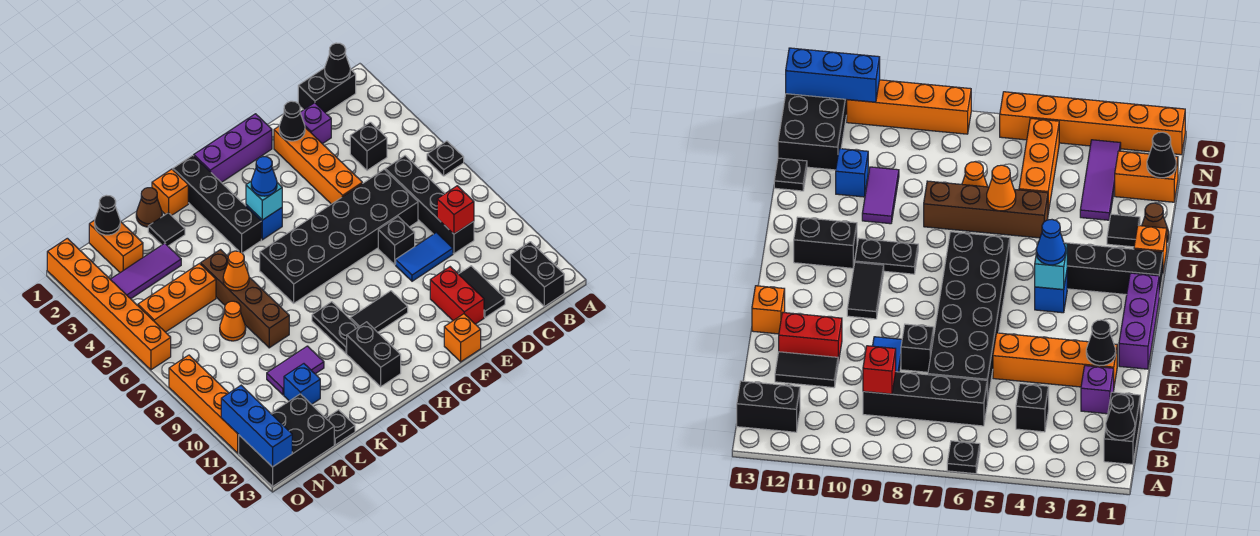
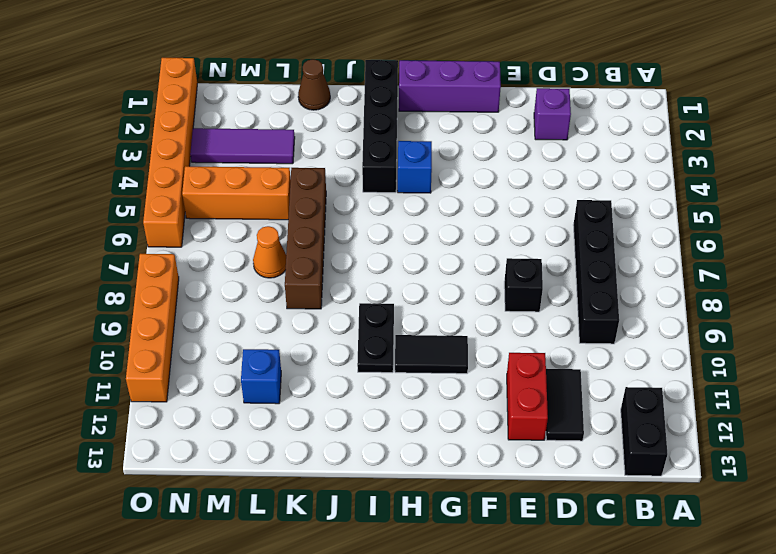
none -> black 1x1 plate [427,141,464,176]
none -> black 1x2 brick [298,68,356,113]
none -> black 1x1 brick [350,122,387,170]
none -> black 2x6 brick [260,169,418,303]

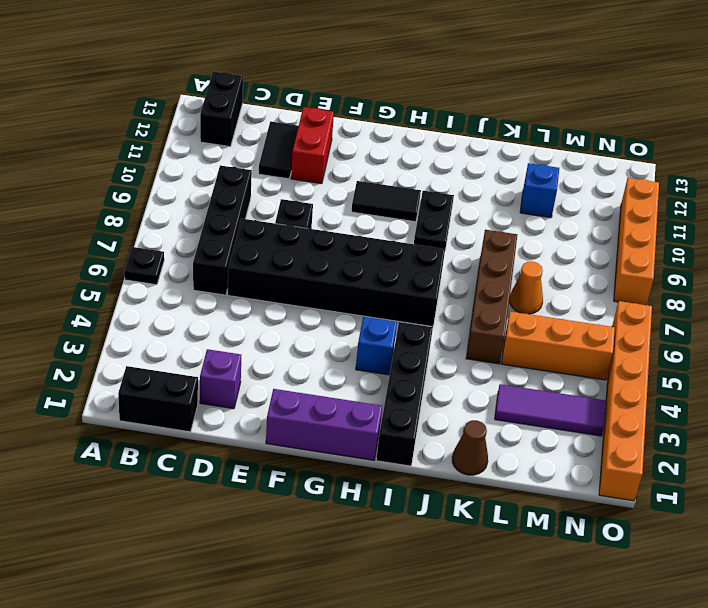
none -> black 1x1 brick [350,122,387,170]
none -> blue 1x2 tile [396,232,453,281]
none -> orange 1x4 brick [274,127,362,204]
none -> orange 1x1 brick [444,314,481,362]

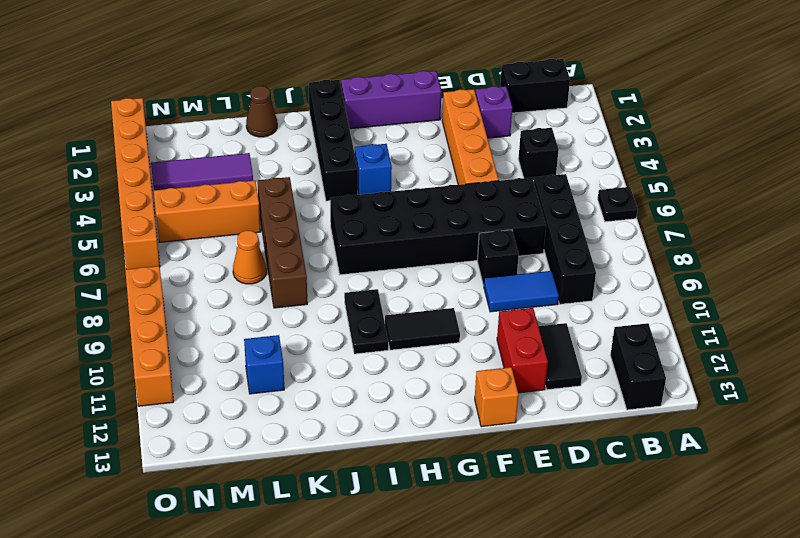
none -> black 1x2 brick [347,322,401,387]
none -> orange 1x1 brick [152,169,188,216]
none -> black 1x1 tile [148,213,185,246]
none -> purple 1x2 tile [267,346,324,395]

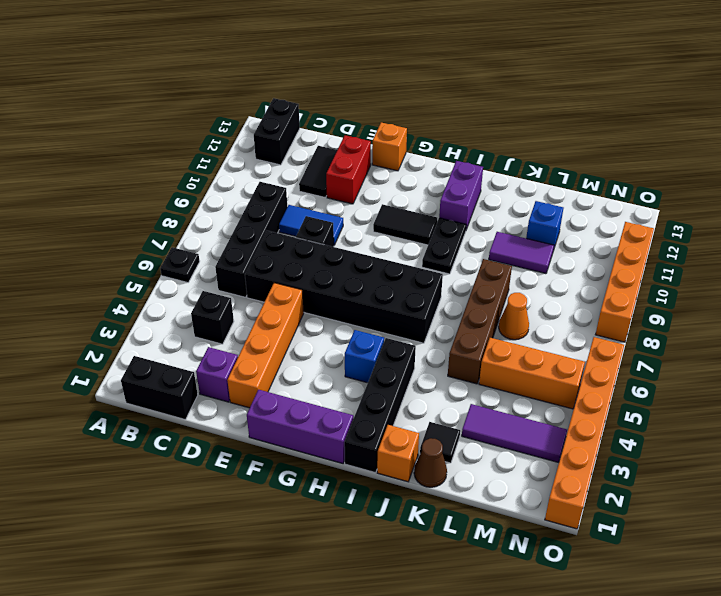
purple 1x2 brick [439,161,483,230] -> black 1x2 brick [347,322,401,387]
none -> black 1x1 plate [326,410,355,445]
none -> orange 1x2 brick [89,220,143,273]
none -> black 2x3 brick [239,394,334,486]
none -> black 1x1 cone [325,43,350,83]

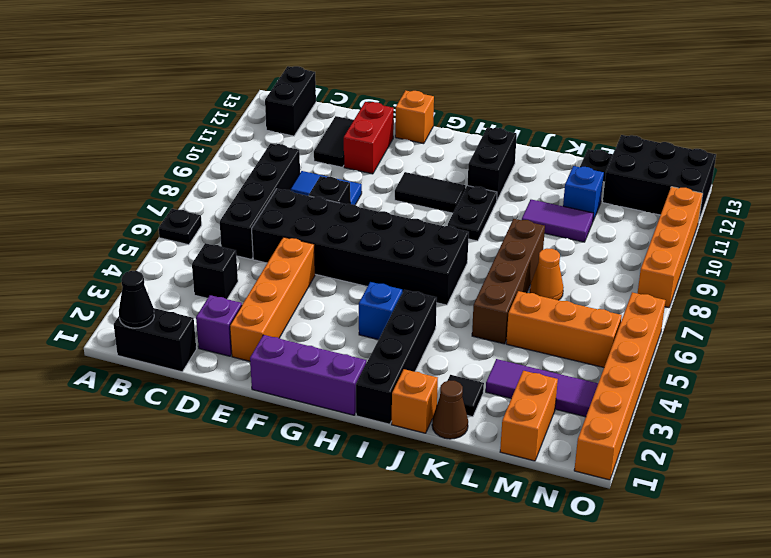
none -> red 1x1 brick [437,186,474,234]
none -> black 1x1 cone [279,101,305,141]
none -> cyan 1x1 brick [246,182,282,220]
none -> orange 1x1 cone [223,251,249,291]

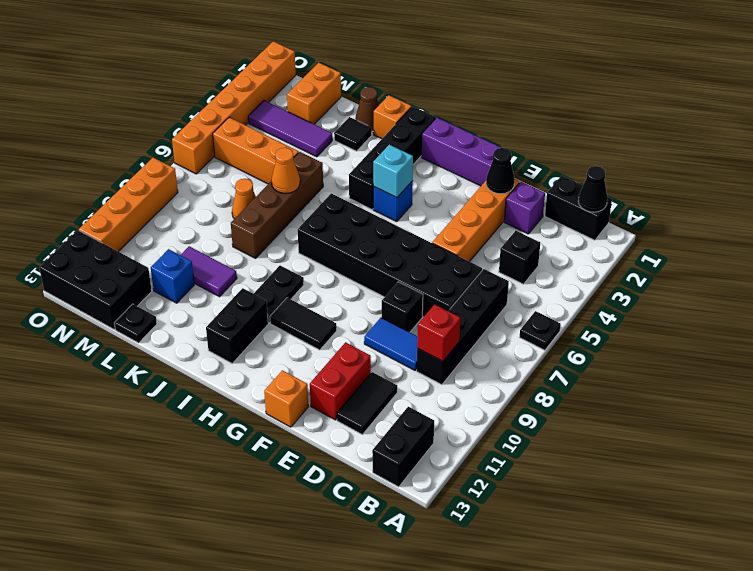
none -> black 1x1 cone [95,195,120,235]
none -> blue 1x3 brick [221,385,292,467]
none -> blue 1x1 cone [251,157,277,196]

